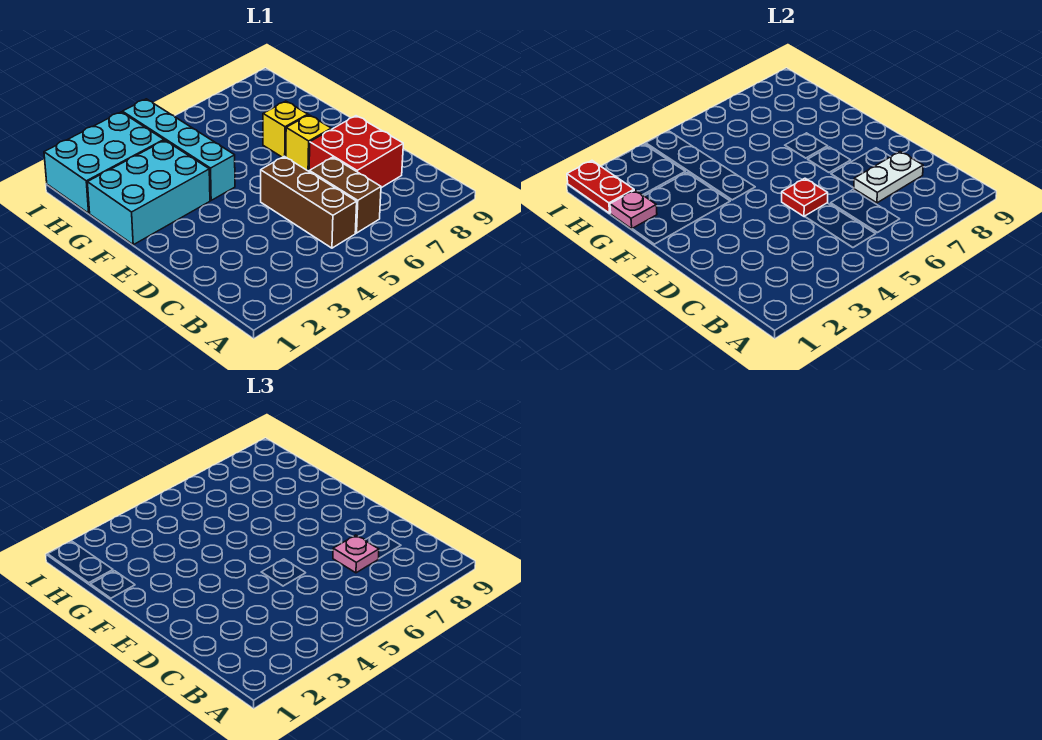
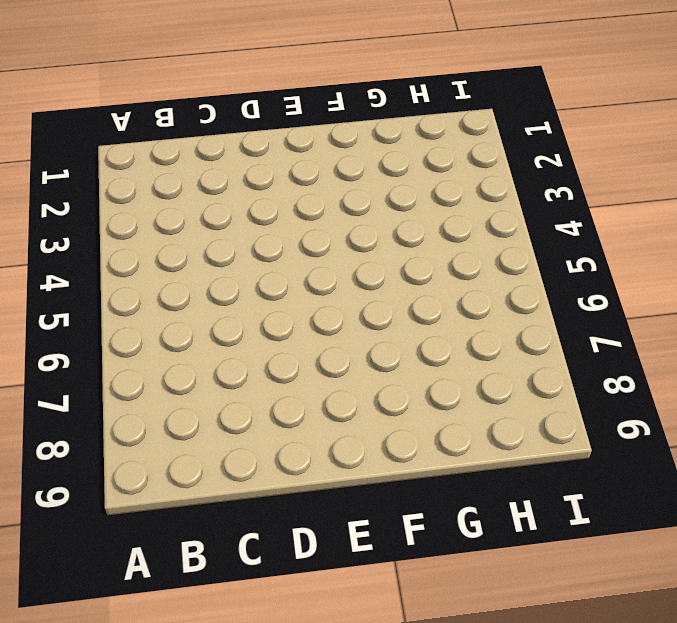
none -> brown 1x3 brick [261,156,357,248]
none -> brown 1x2 brick [309,157,381,233]
none -> red 2x2 brick [309,116,403,188]

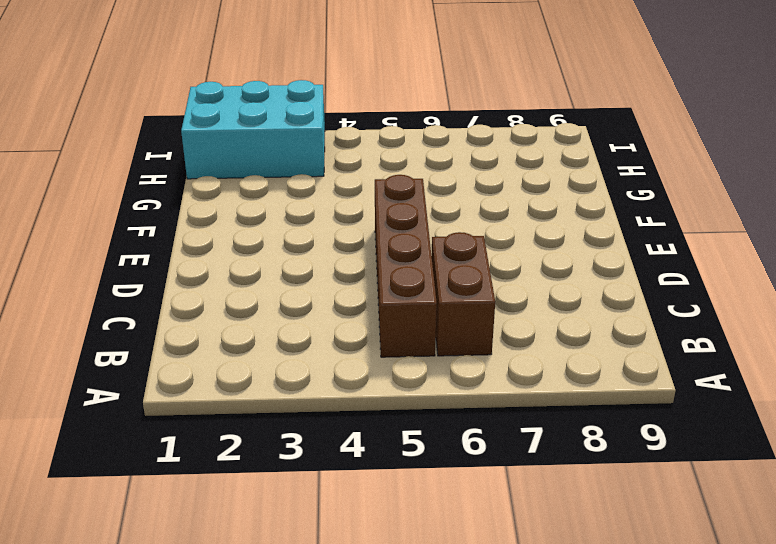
brown 1x4 brick [375,175,437,357] -> brown 1x3 brick [261,156,357,248]
none -> red 2x2 brick [309,116,403,188]
none -> yellow 1x1 brick [286,115,331,171]
none -> cyan 2x3 brick [87,140,210,245]

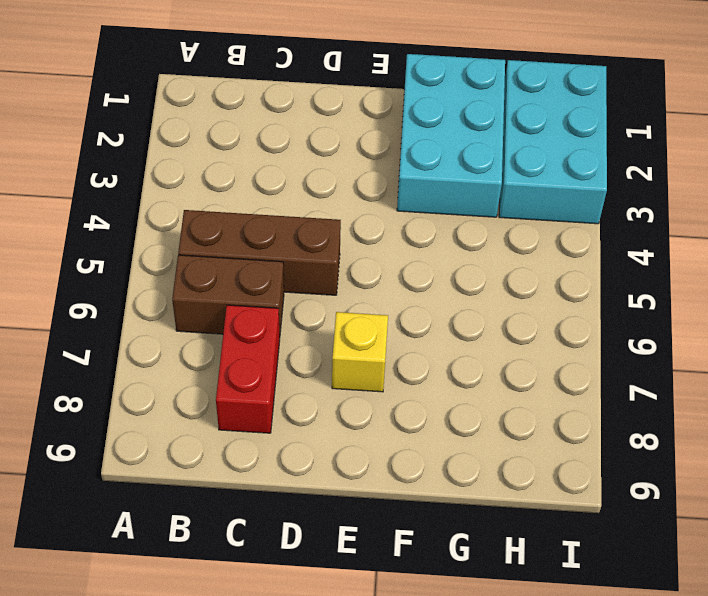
red 1x2 brick [216,305,280,433] -> red 2x2 brick [309,116,403,188]
none -> cyan 1x4 brick [122,99,235,200]
none -> yellow 1x1 brick [263,101,308,157]
none -> white 1x2 plate [854,152,923,203]

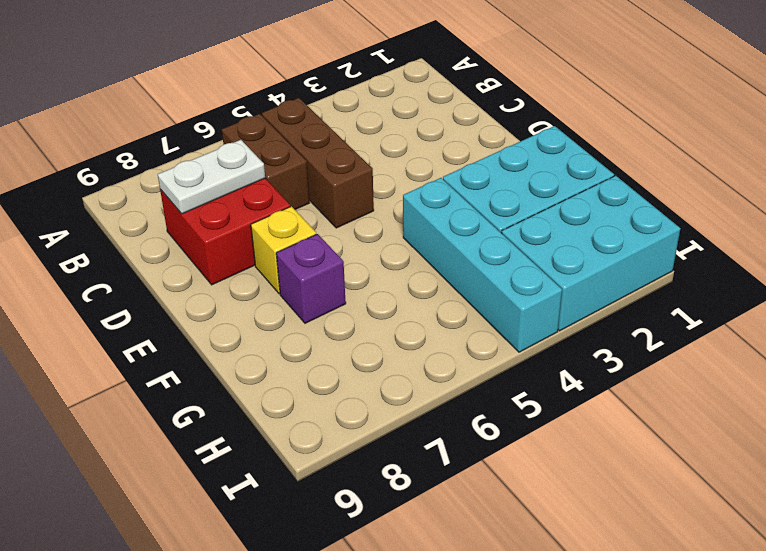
purple 1x1 brick [276,234,346,323] -> yellow 1x1 brick [263,101,308,157]
none -> red 1x1 plate [782,178,828,217]
none -> pink 1x1 plate [610,190,657,229]
none -> red 1x2 plate [567,161,634,213]

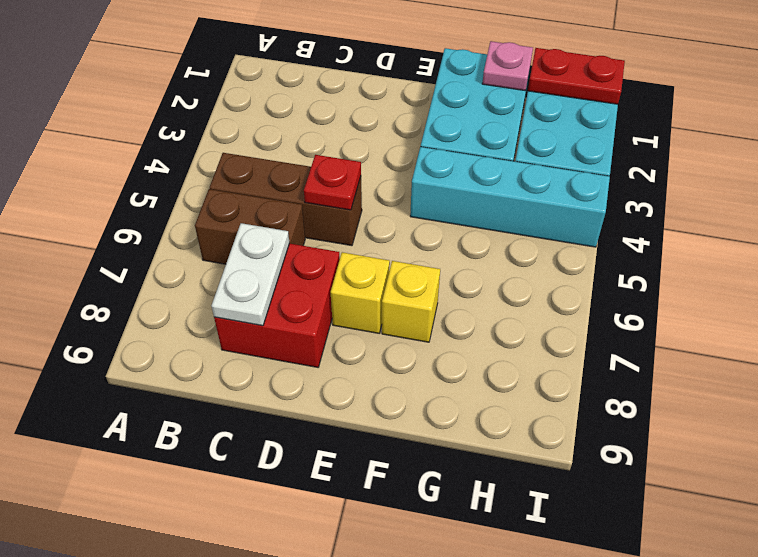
none -> pink 1x1 plate [333,535,379,573]

